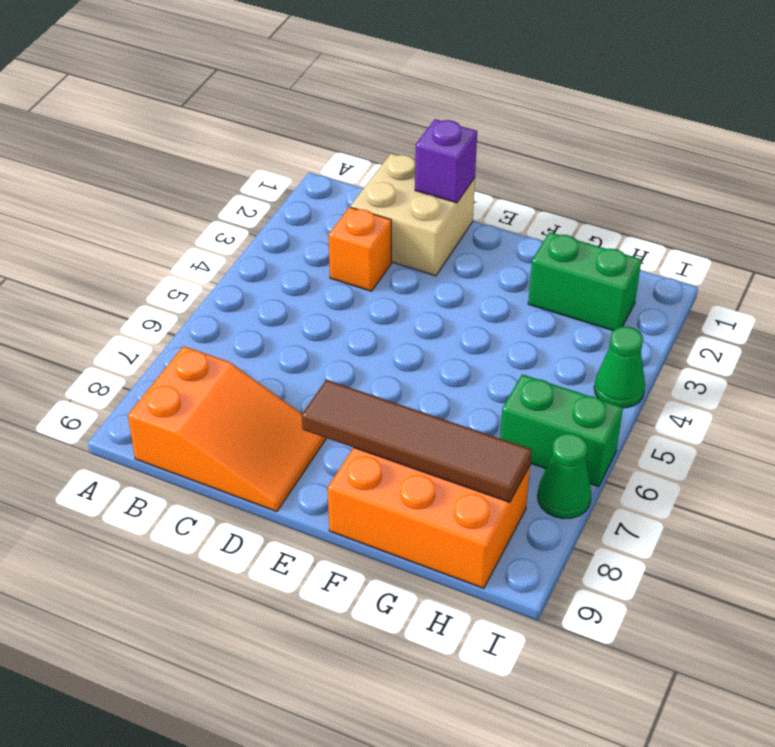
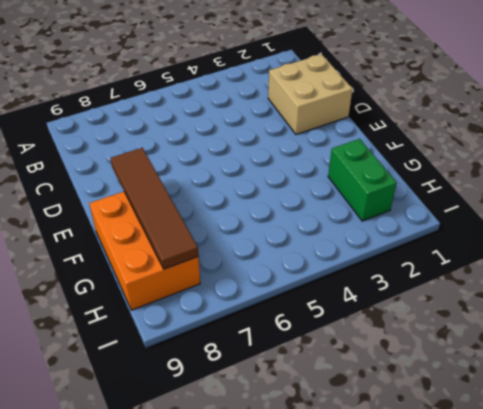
none -> orange 2x3 slope [128,346,326,512]
none -> orange 1x1 brick [329,207,391,291]

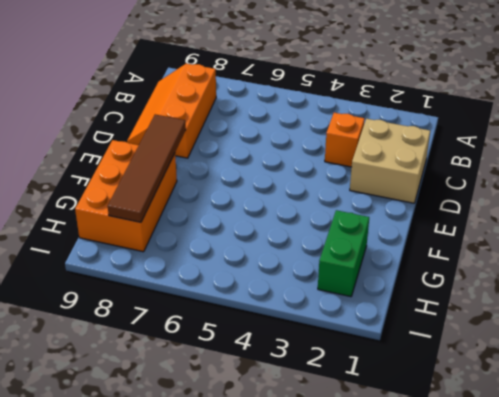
orange 2x3 slope [127,63,216,158] -> orange 2x3 slope turned to [128,346,326,512]
none -> green 1x2 brick [500,374,623,487]
none -> green 1x1 cone [594,327,645,408]

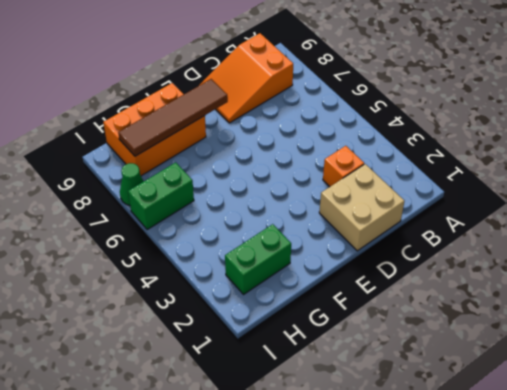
none -> green 1x1 cone [594,327,645,408]
none -> purple 1x1 brick [415,119,477,203]

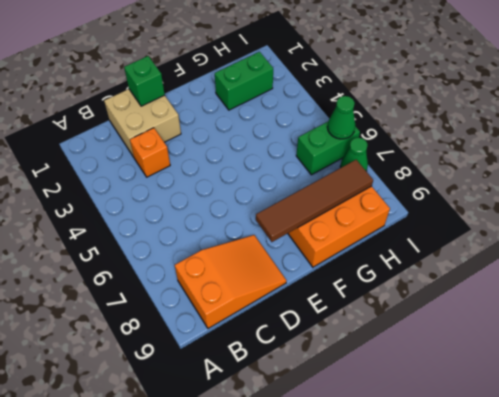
green 1x1 brick [124,56,165,106] -> purple 1x1 brick [415,119,477,203]
green 1x1 cone [327,96,355,139] -> green 1x1 cone moved to [594,327,645,408]

